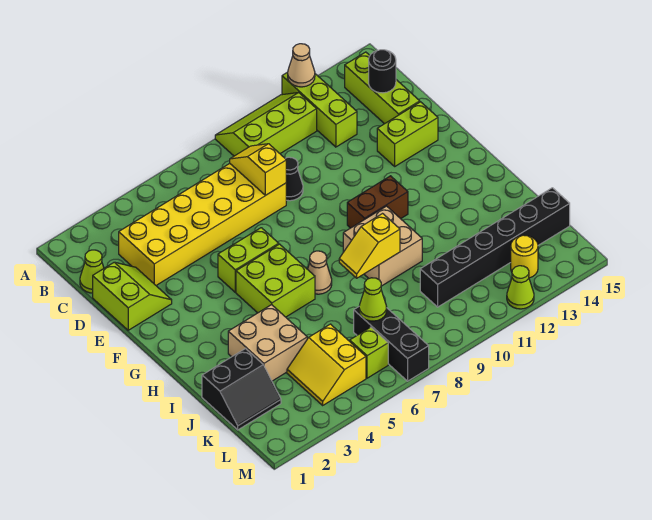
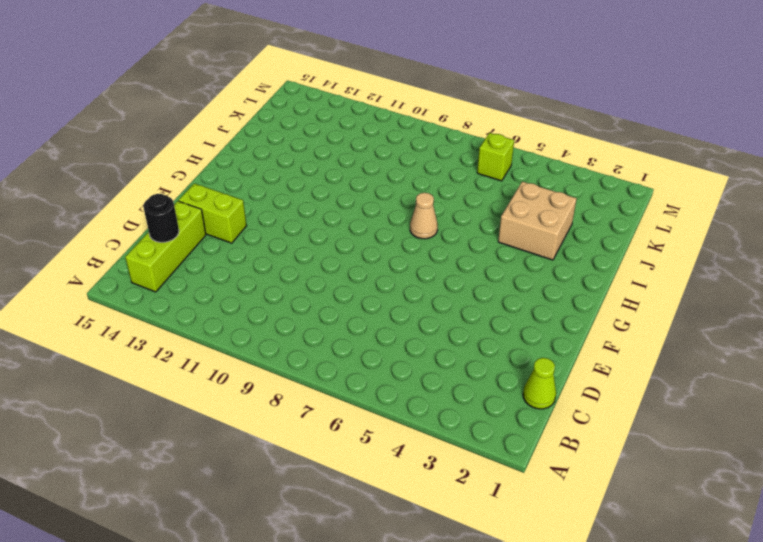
none -> lime 2x3 slope [215,93,317,156]
none -> lime 1x3 brick [282,72,357,147]
none -> yellow 2x6 brick [119,164,286,285]

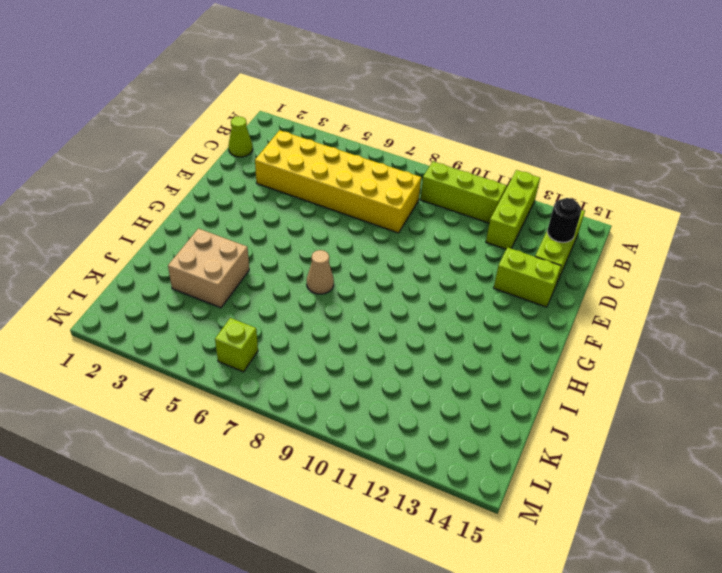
none -> lime 2x2 slope [93,262,172,330]
none -> black 1x1 cone [285,157,303,201]
none -> lime 1x2 brick [218,228,279,292]

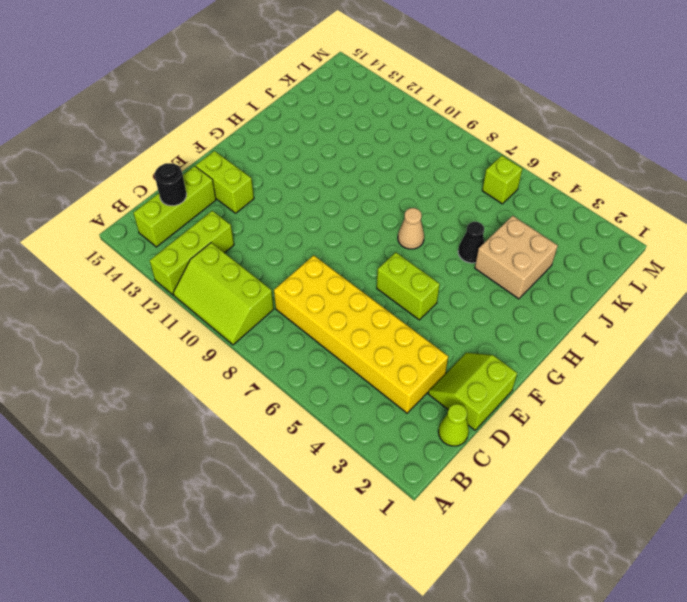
black 1x1 cone [458,222,484,263] -> black 1x1 cone moved to [285,157,303,201]
none -> lime 2x2 brick [236,244,315,317]
none -> brown 1x2 brick [347,176,408,228]
none -> tan 2x2 brick [343,206,422,286]

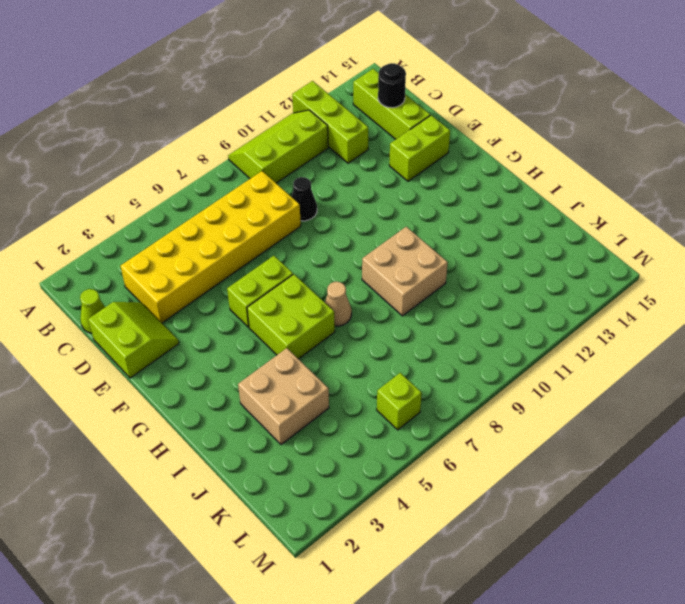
none -> brown 1x2 brick [347,176,408,228]
none -> black 2x2 slope [202,349,281,430]
none -> yellow 2x2 slope [287,324,366,405]

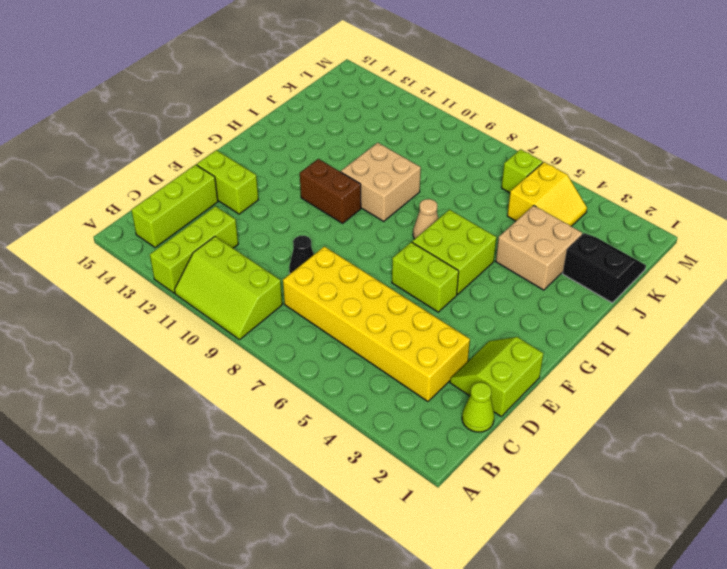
none -> black 1x3 brick [354,307,429,381]
none -> black 1x6 brick [420,188,570,307]
none -> yellow 1x1 round brick [511,235,538,278]

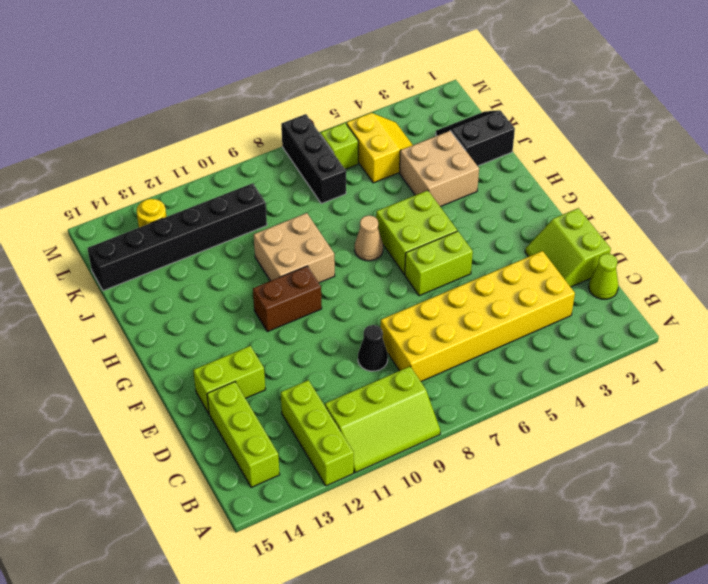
none -> lime 1x1 cone [507,266,534,309]
none -> tan 1x1 cone [288,44,315,87]
none -> yellow 1x2 slope [230,144,286,195]

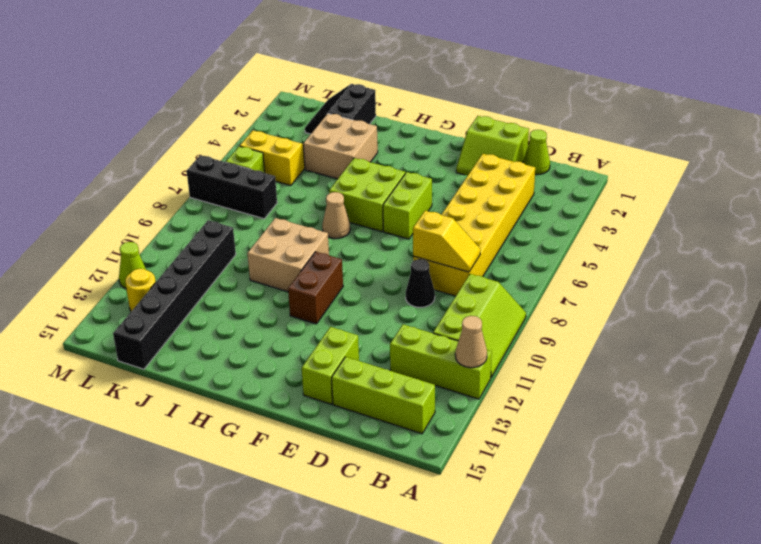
none -> black 1x1 round brick [369,50,396,93]
none -> yellow 1x2 slope [339,214,400,278]
none -> lime 1x1 cone [359,278,387,321]

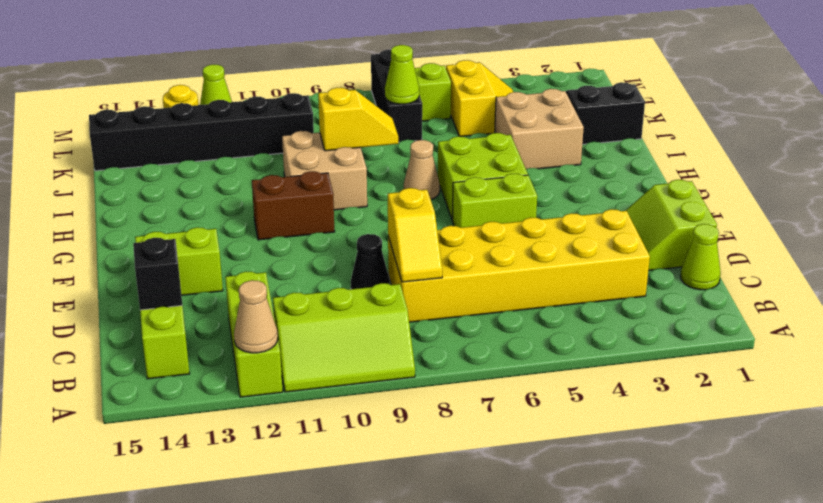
black 1x1 brick [133,238,182,310] -> black 1x1 round brick [369,50,396,93]

